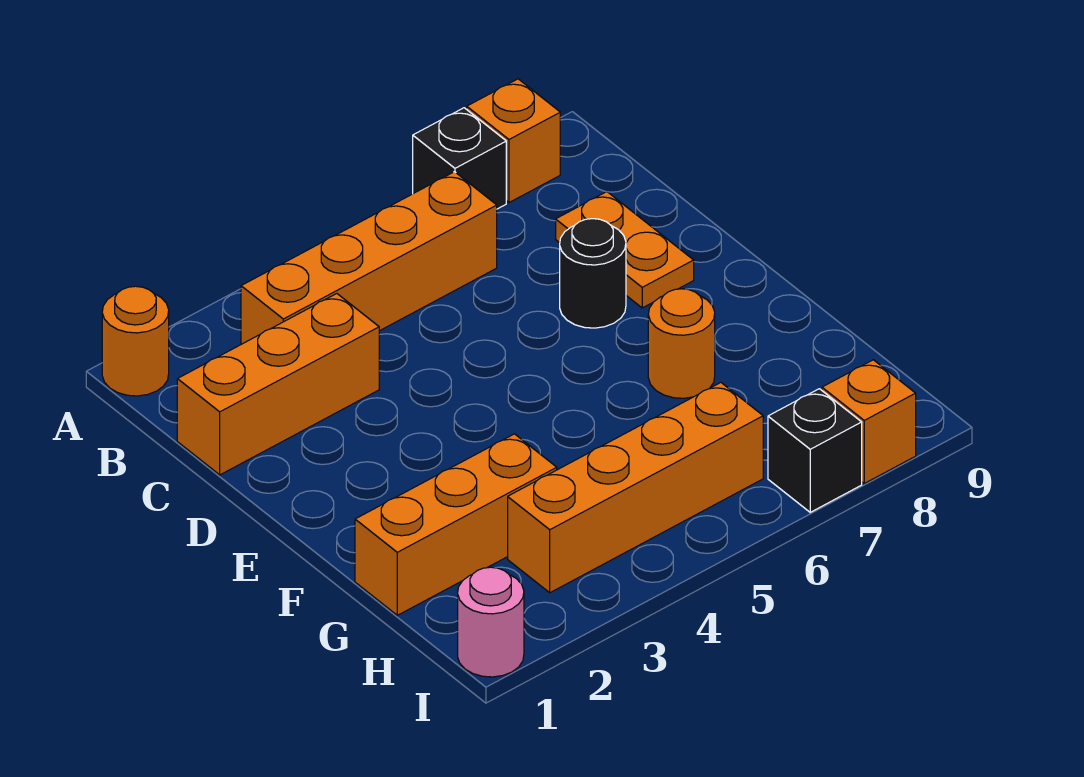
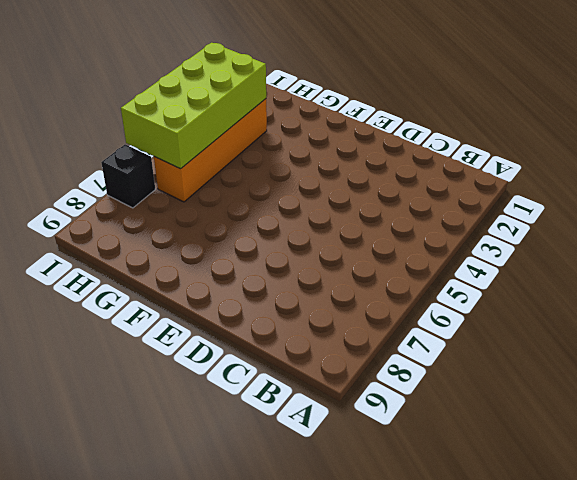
lime 2x4 brick [121,43,266,169] -> none
none -> orange 1x1 round brick [102,286,169,396]
none -> black 1x1 brick [413,108,506,209]
none -> orange 1x1 brick [467,79,560,203]

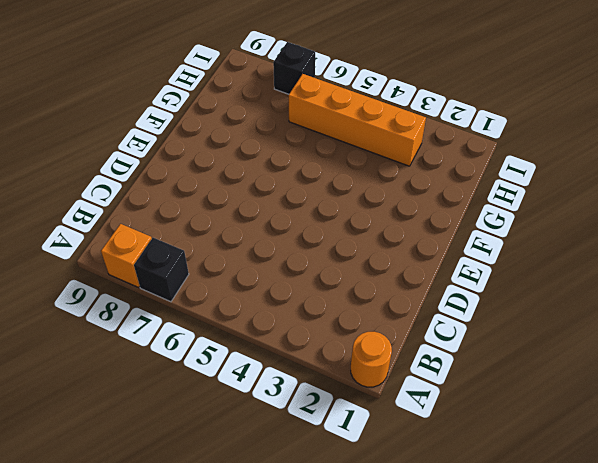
none -> orange 1x4 brick [241,172,497,344]
none -> orange 1x3 brick [177,294,379,475]
none -> orange 1x2 plate [556,192,694,308]

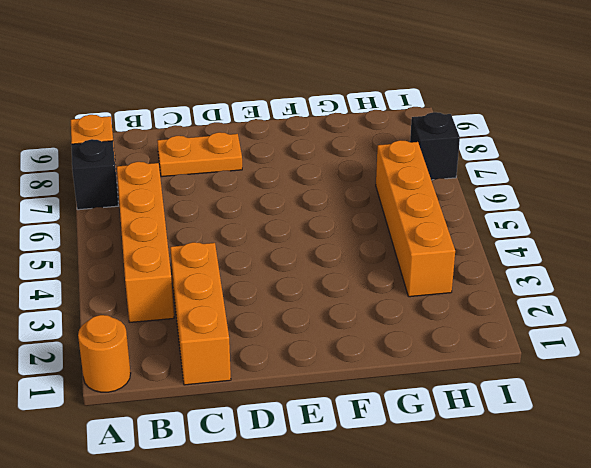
none -> black 1x1 round brick [560,219,626,328]
none -> orange 1x1 round brick [648,289,715,398]
none -> orange 1x3 brick [355,434,557,615]

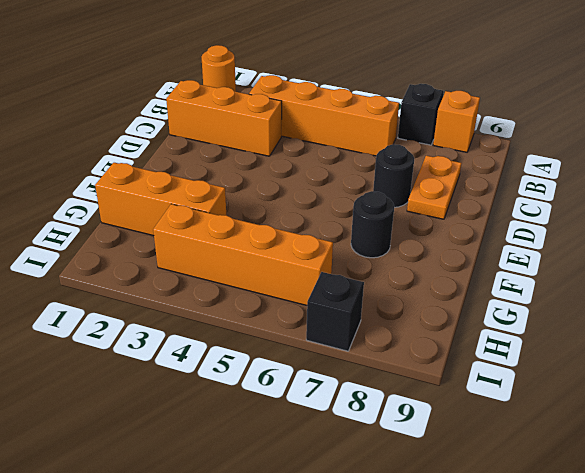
black 1x1 round brick [351,191,394,258] -> orange 1x1 round brick [648,289,715,398]
none -> pink 1x1 round brick [458,567,524,677]
none -> orange 1x1 brick [822,360,916,483]

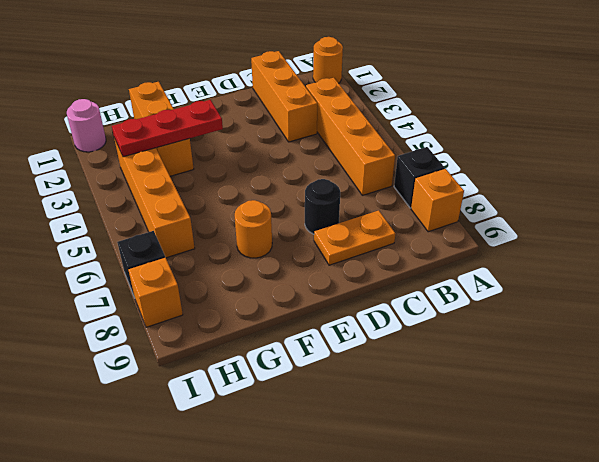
red 1x3 plate [112,100,223,157] -> none

